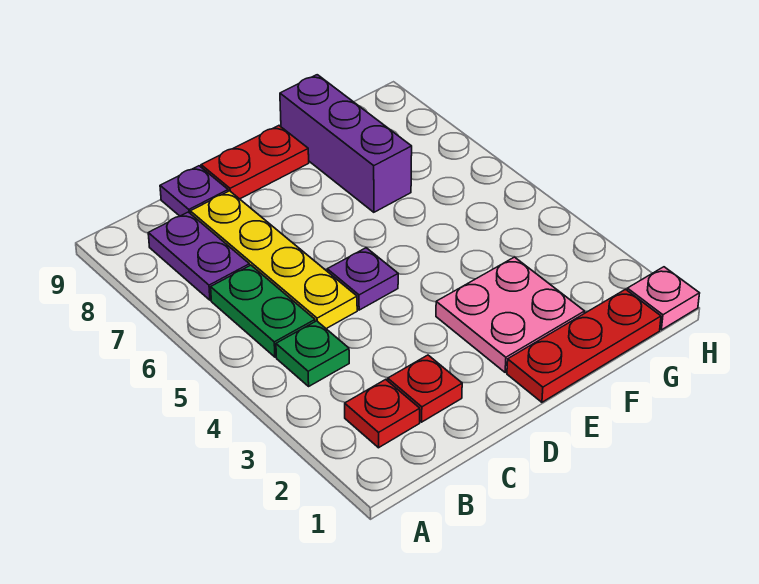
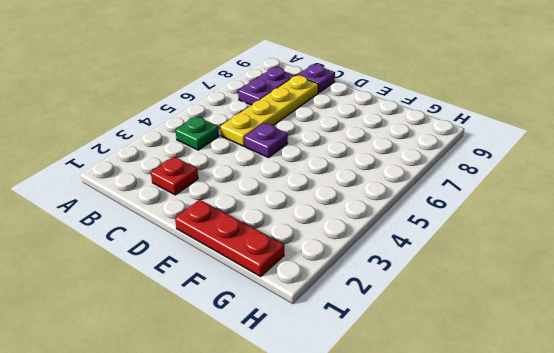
none -> red 1x1 plate [345,379,420,448]
none -> green 1x2 plate [211,265,315,357]
none -> red 1x2 plate [201,126,309,199]

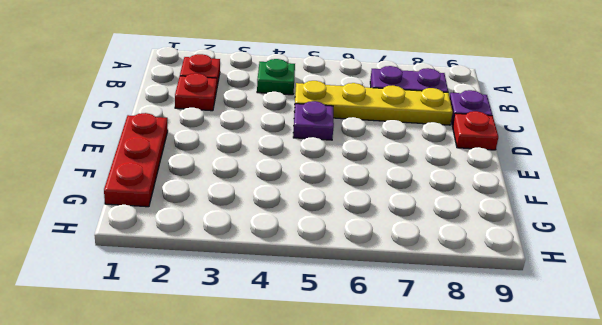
red 1x1 plate [452,111,498,150] -> red 1x2 plate [201,126,309,199]
none -> green 1x2 plate [211,265,315,357]
none -> pink 2x2 plate [436,257,585,372]
none -> purple 1x3 brick [280,75,412,212]

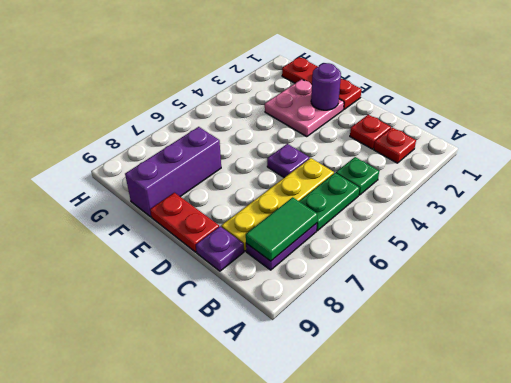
green 1x2 tile [246,197,318,261] -> none
purple 1x1 round brick [311,63,341,110] -> none
none -> pink 1x1 plate [627,267,700,330]

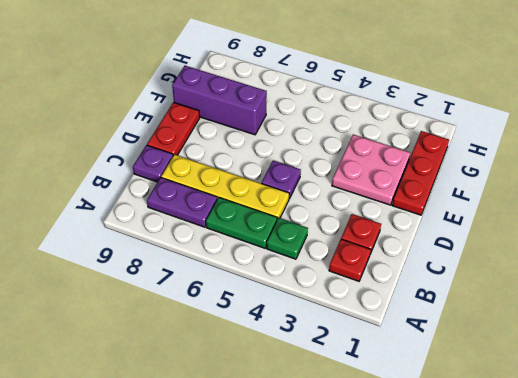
none -> pink 1x1 plate [627,267,700,330]

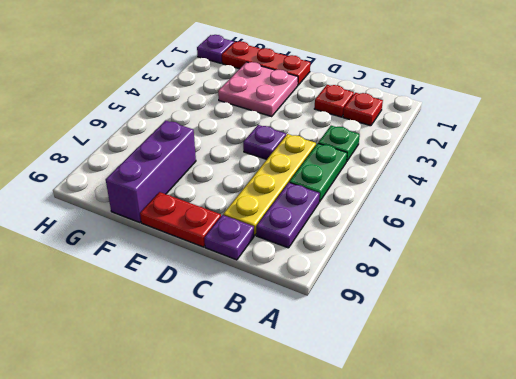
purple 1x1 plate [197,35,234,63] -> pink 1x1 plate [627,267,700,330]

